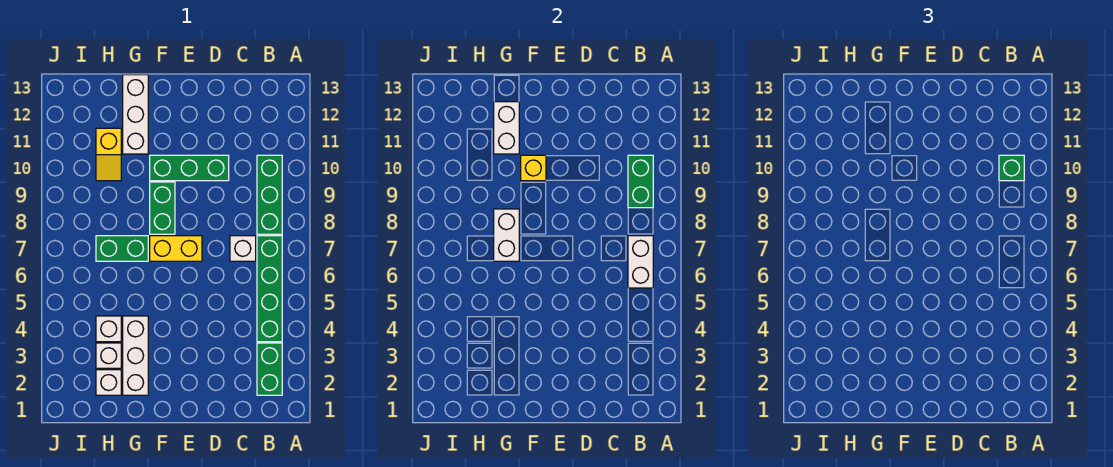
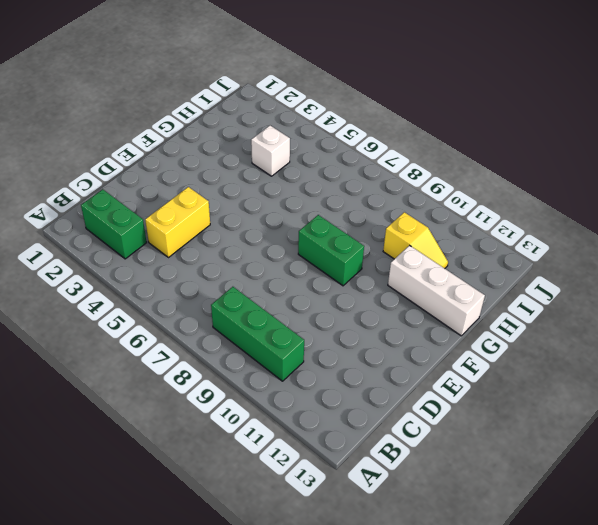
yellow 1x2 brick [145,187,210,258] -> yellow 1x2 brick moved to [150,236,202,261]
yellow 1x2 slope [383,212,448,268] -> yellow 1x2 slope turned to [96,128,121,181]
none -> green 1x4 brick [257,236,282,342]
none -> white 1x1 brick [230,236,256,261]
none -> green 1x3 brick [150,155,229,181]

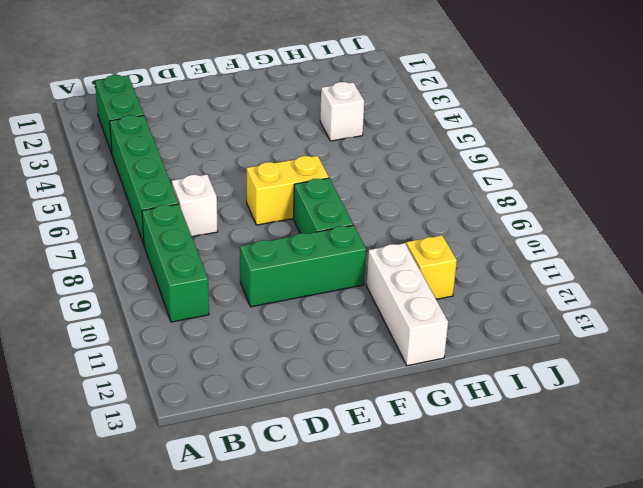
none -> white 1x3 brick [123,316,148,395]
none -> green 1x2 brick [96,236,148,261]
none -> white 1x1 brick [96,370,121,395]

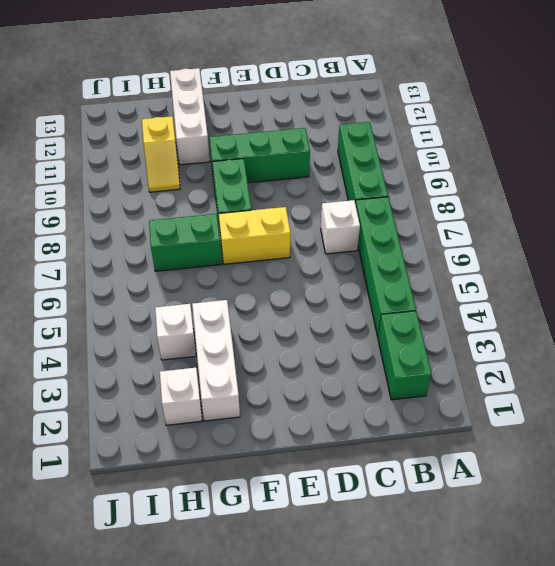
none -> white 1x1 brick [96,343,121,368]
none -> white 1x2 brick [628,236,653,288]
none -> green 1x2 brick [628,155,653,208]

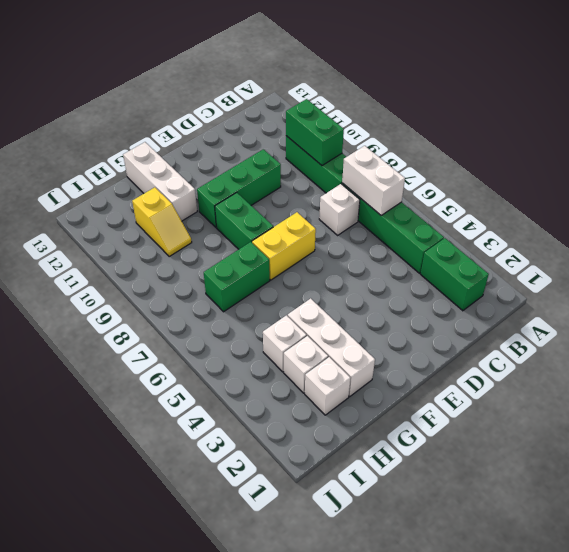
none -> yellow 1x1 brick [521,155,546,181]
none -> white 1x2 brick [494,209,519,261]
none -> white 1x2 brick [494,102,519,154]

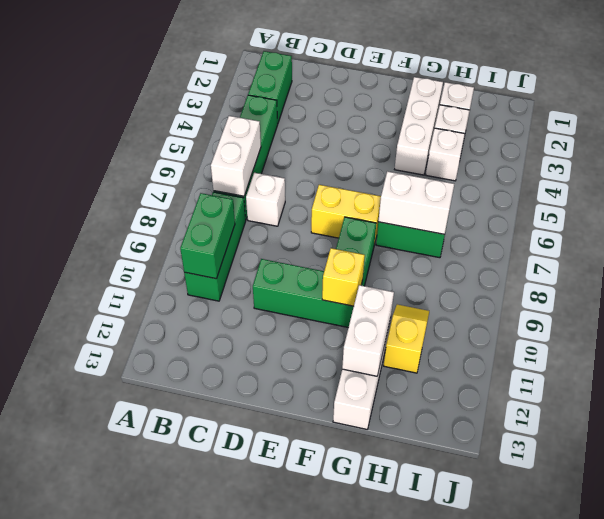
white 1x2 brick [378,171,454,234] -> white 1x2 brick turned to [494,209,519,261]
none -> green 1x1 brick [999,155,1024,181]

